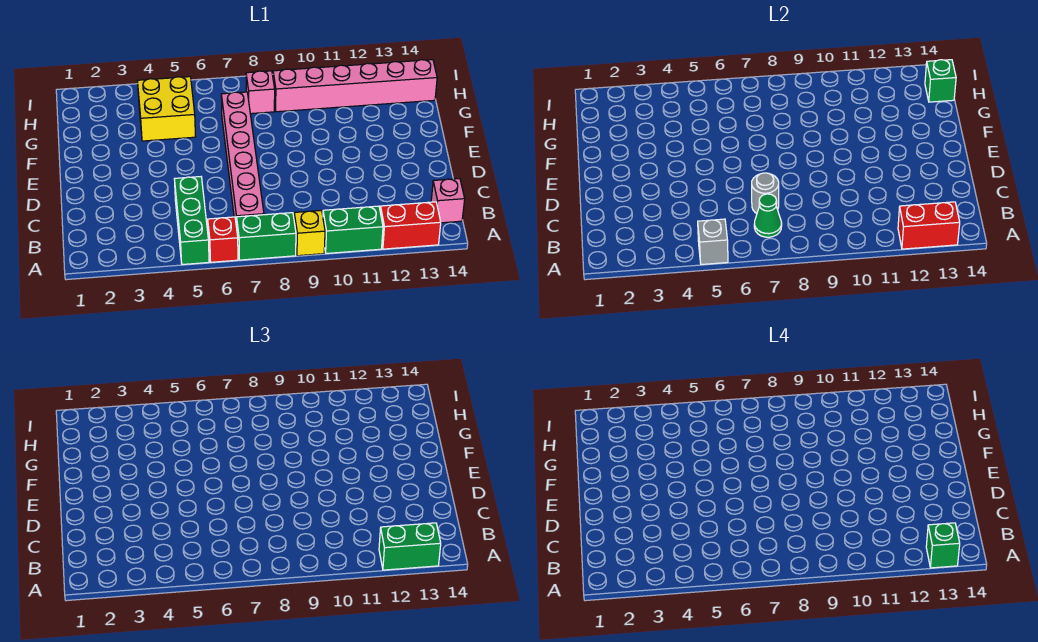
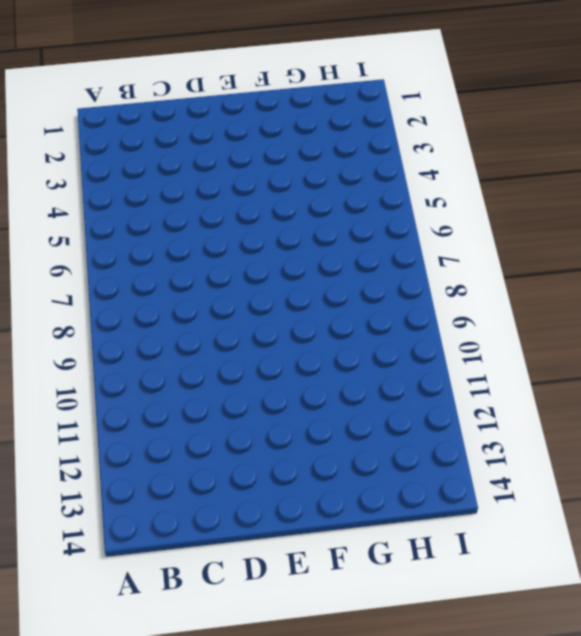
none -> green 1x3 brick [174,177,209,265]
none -> red 1x1 brick [208,217,238,262]
none -> green 1x2 brick [237,213,296,260]

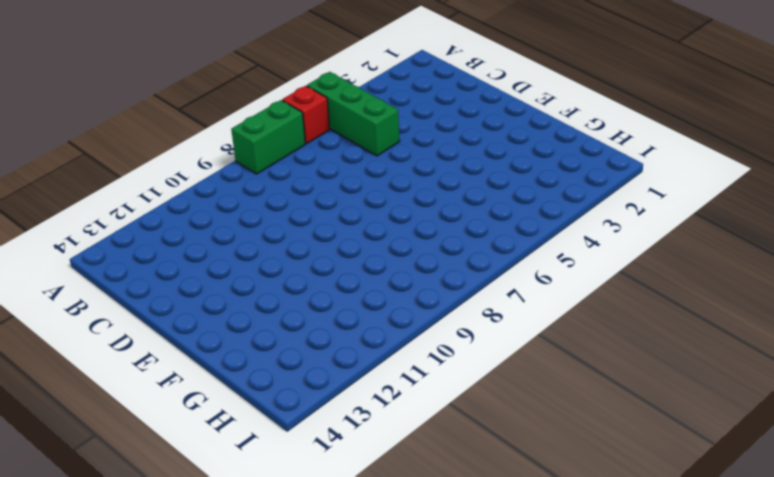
none -> yellow 1x1 brick [294,211,325,256]
none -> green 1x2 brick [323,206,383,253]
none -> red 1x2 brick [380,202,441,249]

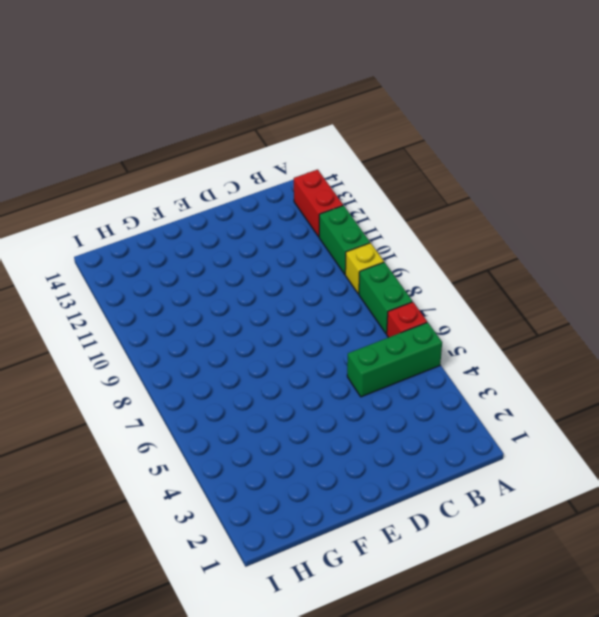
none -> pink 1x6 brick [221,92,264,227]
none -> pink 1x1 brick [431,179,465,223]
none -> yellow 2x2 brick [138,77,195,141]

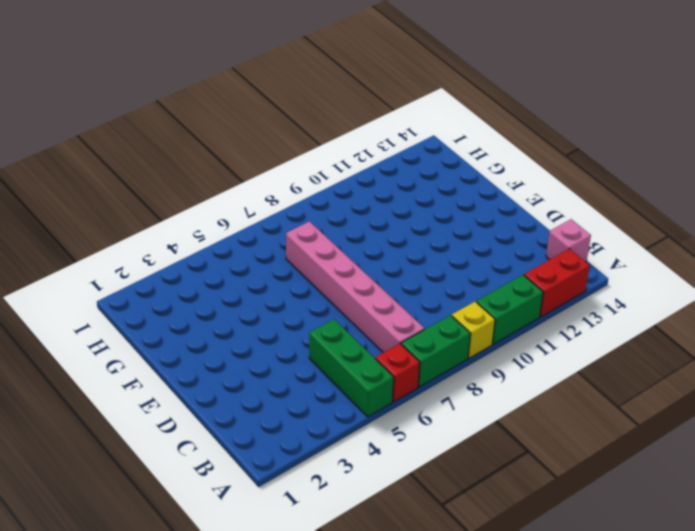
none -> yellow 2x2 brick [138,77,195,141]
none -> pink 1x1 brick [246,71,275,114]
none -> pink 1x6 brick [273,60,437,112]

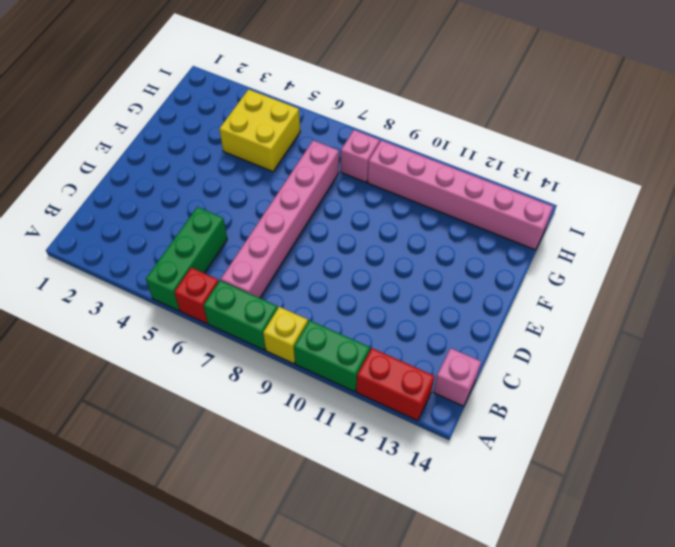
none -> grey 1x1 brick [698,219,728,265]
none -> red 1x2 brick [898,202,960,249]
none -> green 1x1 cone [754,194,782,237]

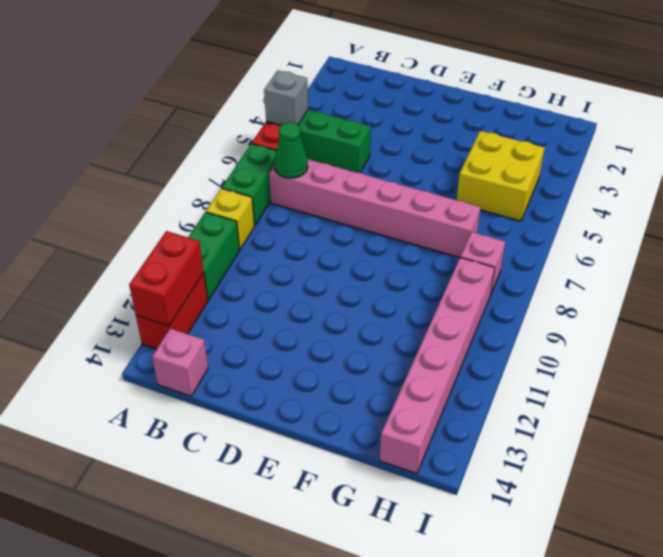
none -> grey 1x1 round brick [752,173,779,213]
none -> green 1x1 brick [925,60,956,102]
none -> green 1x2 brick [379,523,441,570]

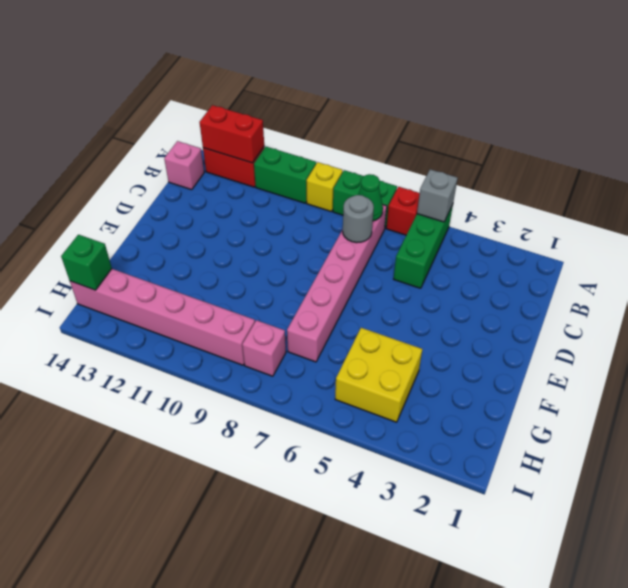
none -> green 1x2 brick [379,523,441,570]
none -> green 1x1 brick [926,523,960,568]

